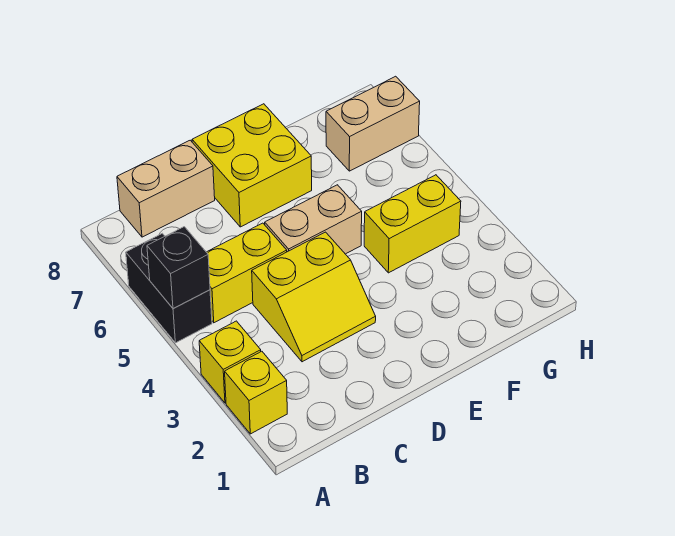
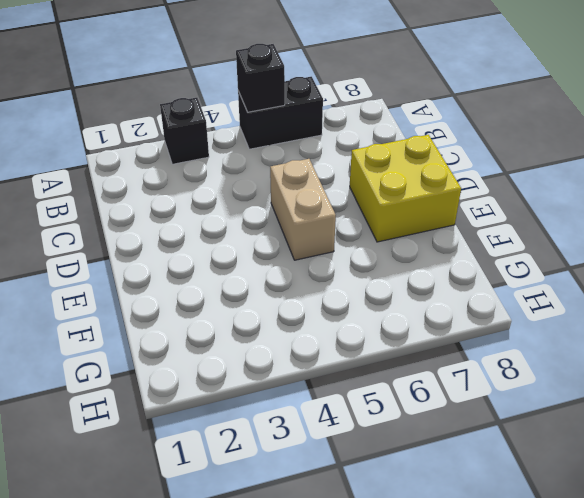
black 1x1 brick [160,98,209,164] -> yellow 1x1 brick [199,321,261,403]
none -> yellow 1x1 brick [225,351,287,434]
none -> yellow 1x2 brick [207,223,287,323]

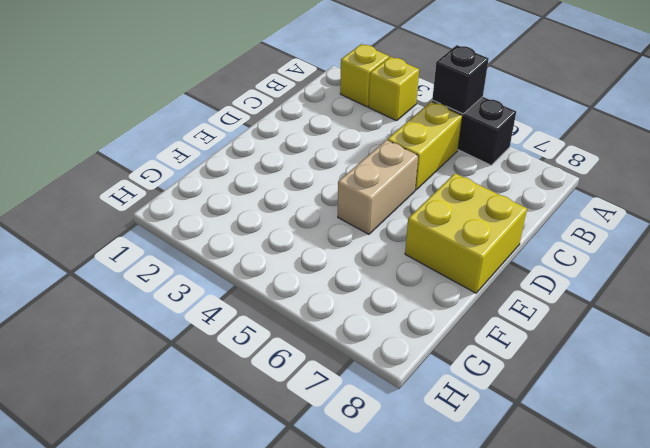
none -> tan 1x2 brick [117,140,215,237]
none -> yellow 2x2 slope [252,232,376,362]

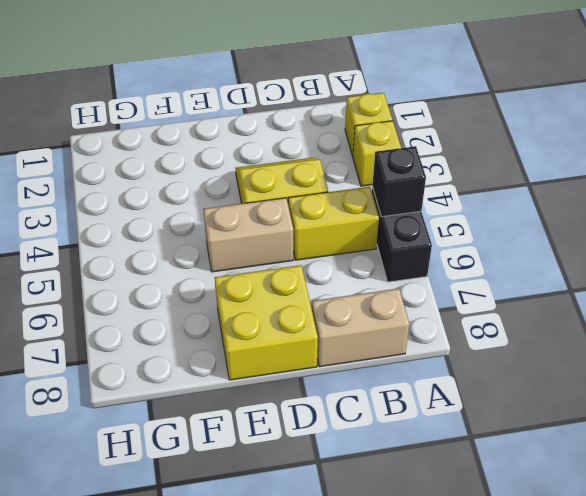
none -> yellow 1x2 brick [364,175,461,273]
none -> tan 1x2 brick [326,76,420,171]

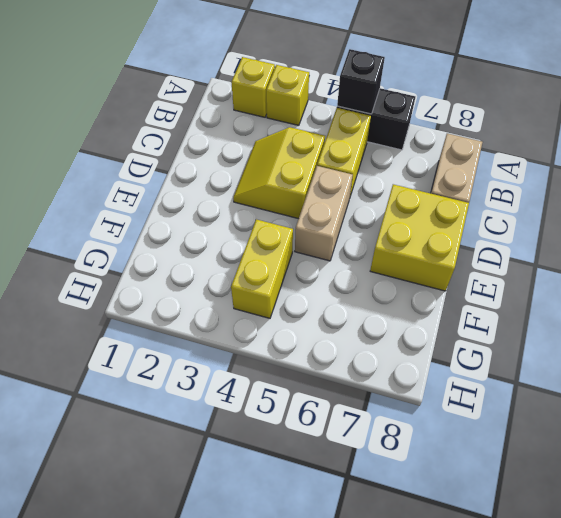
none -> tan 1x2 brick [326,76,420,171]

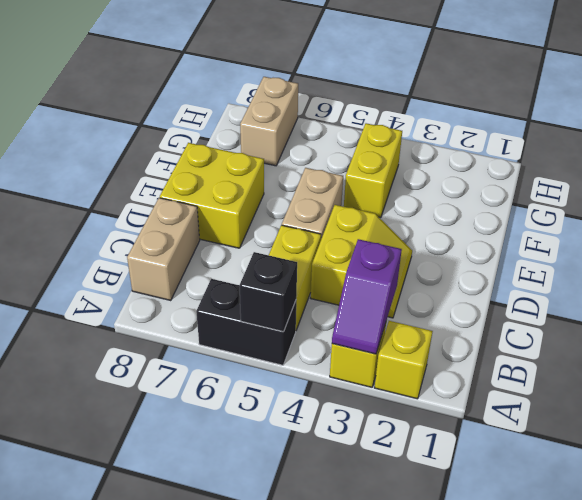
purple 1x2 slope [332,239,402,354] -> none

